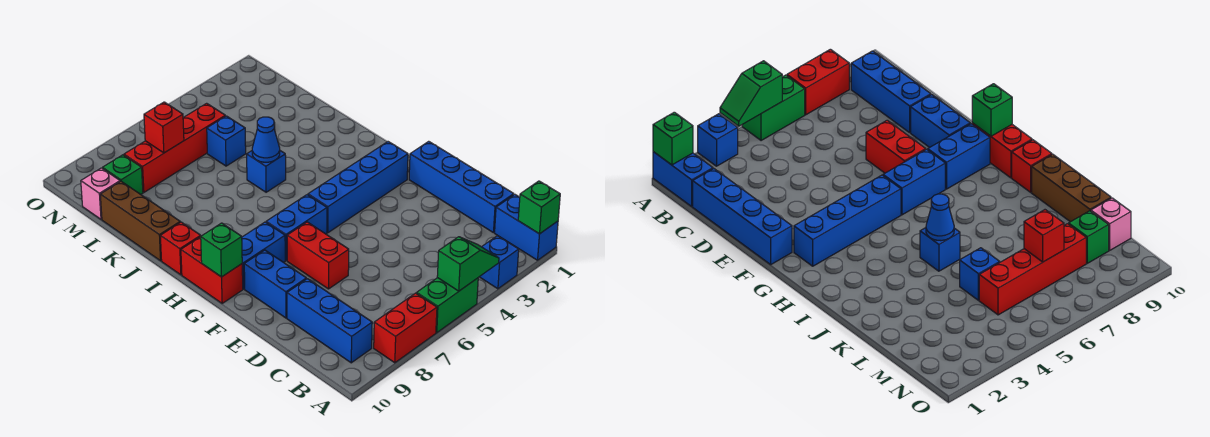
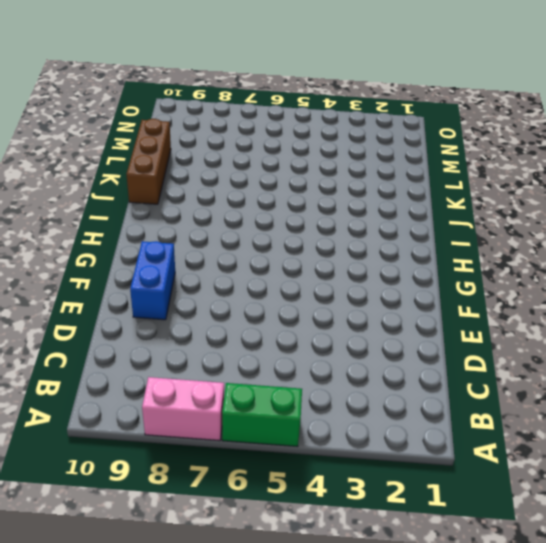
pink 1x2 brick [142,377,224,441] -> red 1x2 brick [374,293,437,363]
none -> blue 1x2 brick [495,194,558,260]
none -> blue 1x1 brick [480,236,519,289]
none -> blue 1x3 brick [287,279,372,363]

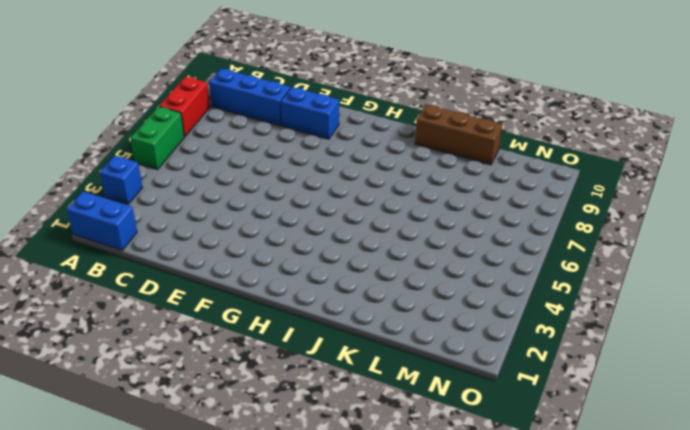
none -> blue 1x4 brick [409,141,514,233]
none -> red 1x2 brick [287,222,349,289]
none -> blue 1x4 brick [308,142,408,233]

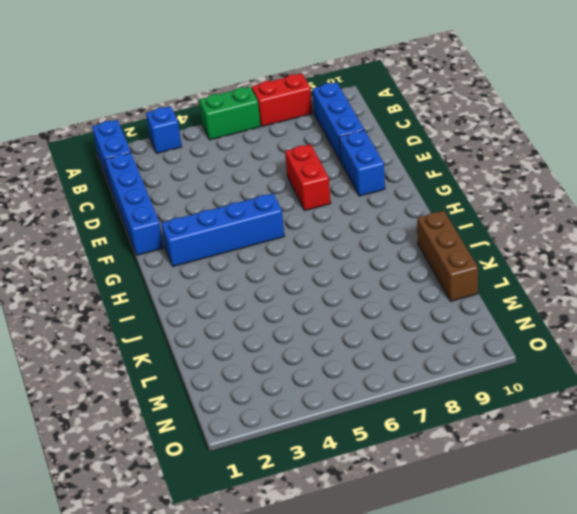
none -> blue 1x2 brick [266,195,327,260]
none -> blue 1x2 brick [242,222,285,289]
none -> red 1x2 brick [181,237,243,303]

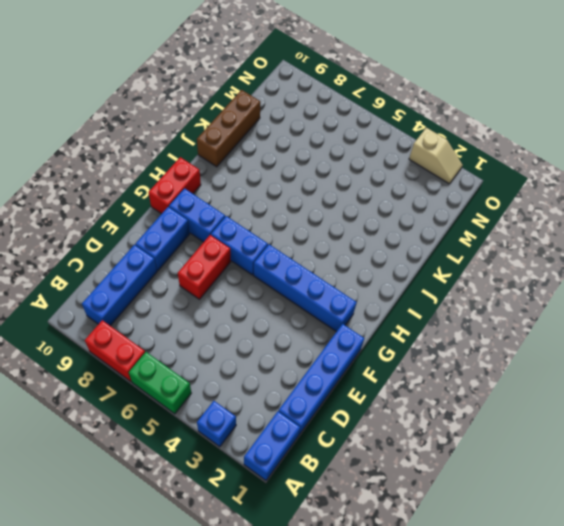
tan 1x2 slope [409,128,462,184] -> none
none -> red 1x1 brick [160,222,201,275]
none -> blue 1x1 brick [247,151,286,192]
none -> blue 1x1 brick [207,116,246,166]

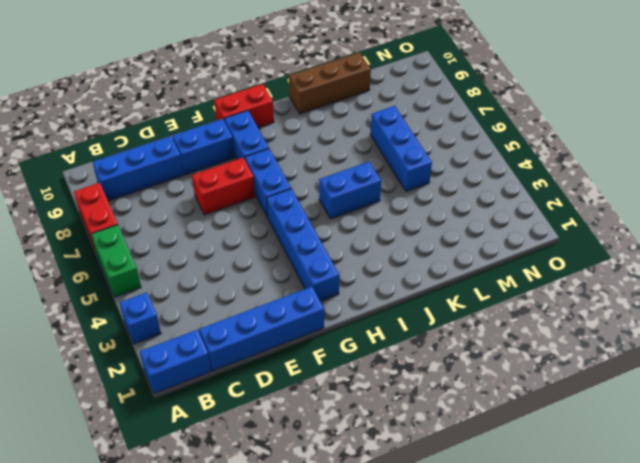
blue 1x2 brick [319,162,381,219] -> blue 1x1 brick [247,151,286,192]
blue 1x3 brick [370,106,432,192] -> blue 1x1 brick [207,116,246,166]
none -> red 1x1 brick [160,222,201,275]
none -> red 1x4 brick [124,103,225,192]
none -> green 1x1 brick [103,155,143,194]

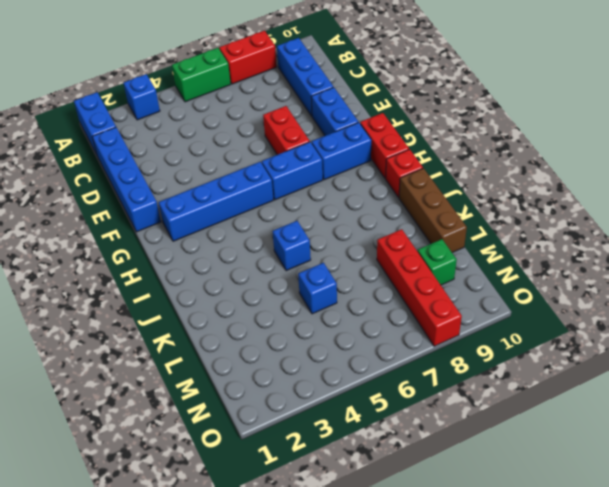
red 1x4 brick [377,229,462,346] -> red 1x4 brick turned to [124,103,225,192]
none -> pink 1x1 brick [81,168,120,219]
none -> green 1x1 brick [518,181,560,234]
none -> green 1x2 slope [437,237,499,291]

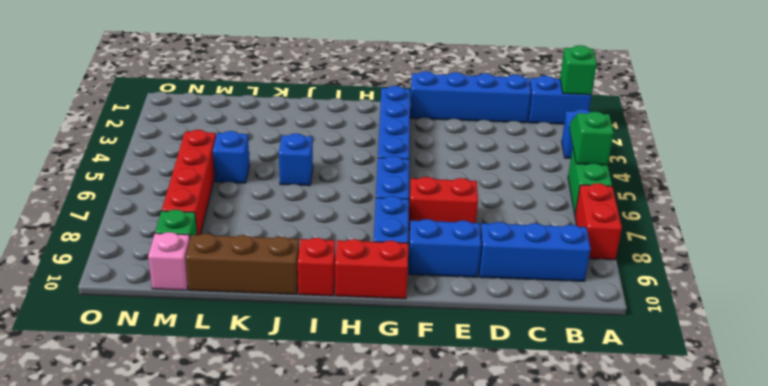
none -> green 1x1 brick [201,223,242,277]
none -> blue 1x1 cone [252,117,280,162]
none -> red 1x1 brick [144,102,184,153]

